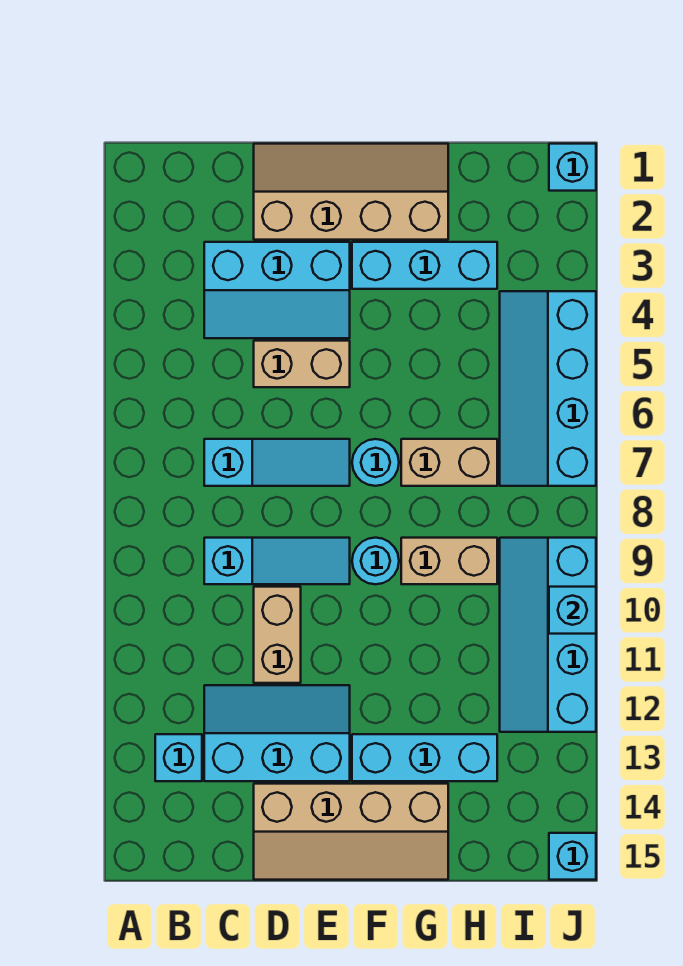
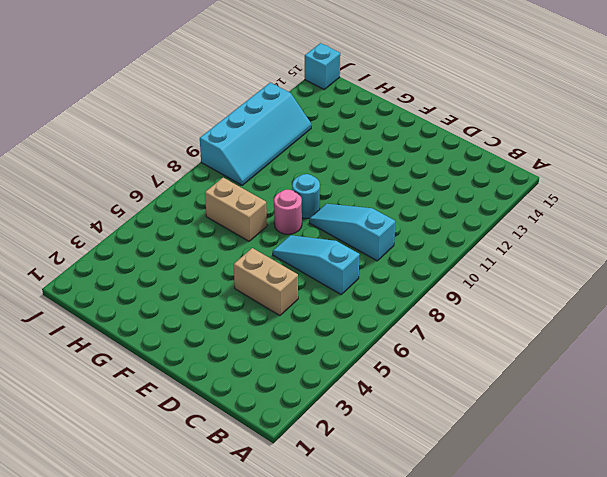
pink 1x1 round brick [274,190,302,234] -> none
none -> cyan 1x1 brick [155,734,202,781]
none -> cyan 2x3 slope [204,242,350,338]
none -> cyan 2x3 slope [204,685,350,781]

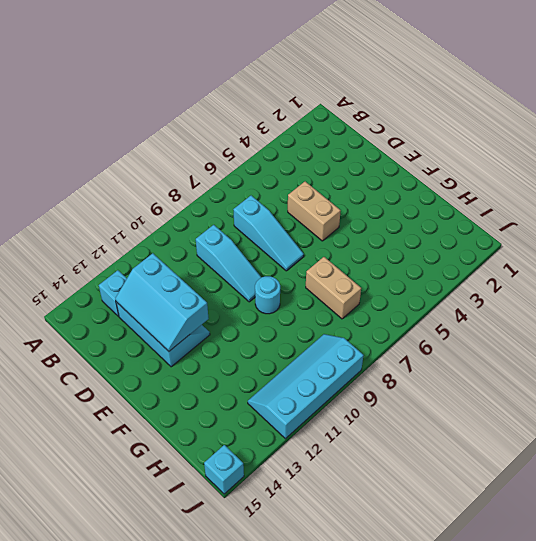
cyan 2x3 slope [115,253,209,351] -> cyan 2x3 slope moved to [204,242,350,338]
none -> tan 2x4 slope [254,144,448,240]
none -> tan 1x2 brick [254,587,301,683]
none -> tan 2x4 slope [254,784,448,880]

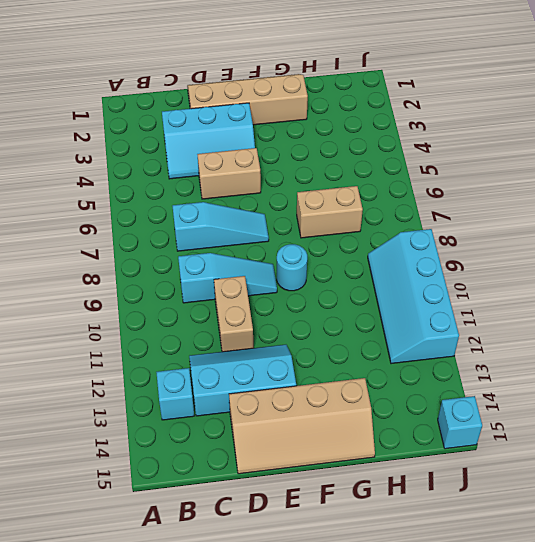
none -> cyan 1x3 brick [352,242,497,289]
none -> cyan 1x1 round brick [352,439,399,486]
none -> cyan 1x3 brick [352,734,497,781]

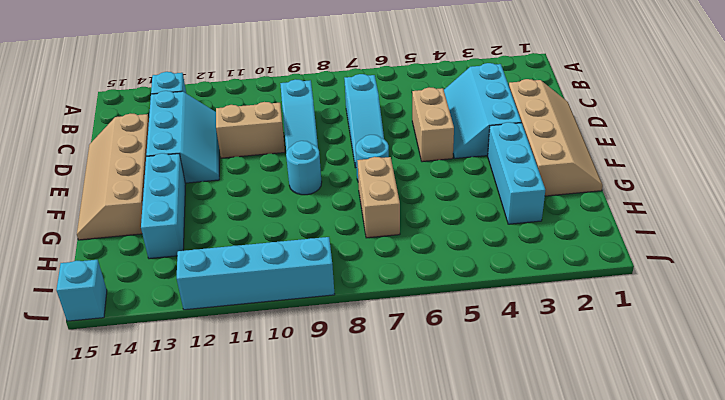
none -> tan 1x2 brick [401,538,497,584]
none -> cyan 2x4 slope [500,291,596,486]
none -> cyan 1x1 brick [549,144,596,191]

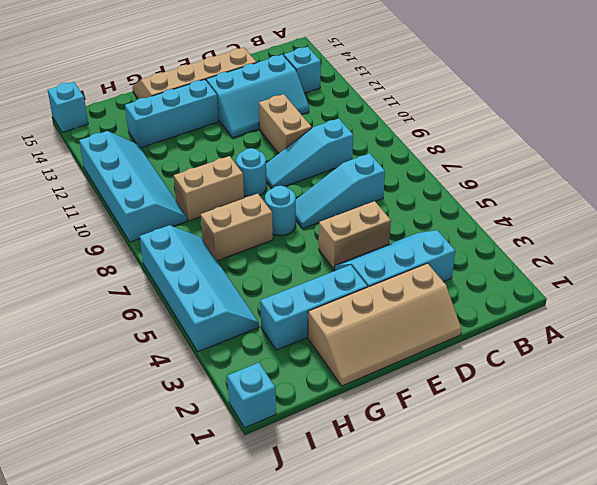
none -> cyan 1x1 brick [549,587,596,634]

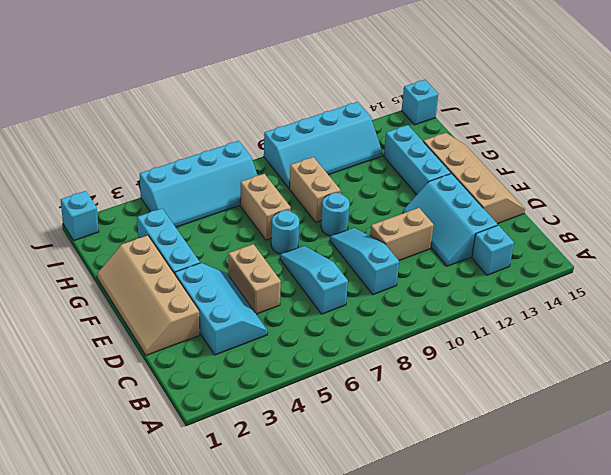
none -> cyan 1x1 brick [549,587,596,634]

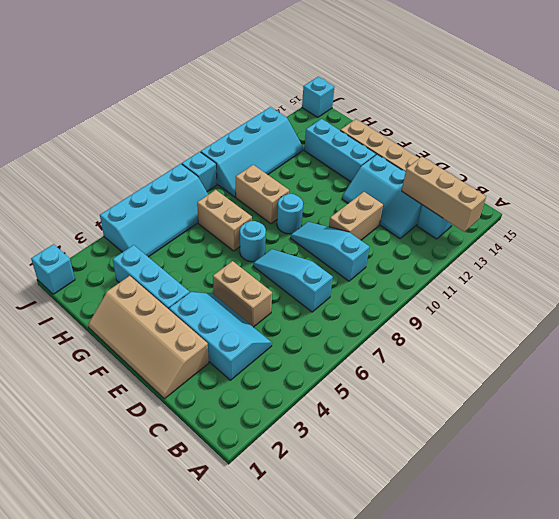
tan 1x3 brick [402,157,486,232] -> none
cyan 1x1 brick [182,152,217,191] -> cyan 1x1 brick moved to [549,587,596,634]

